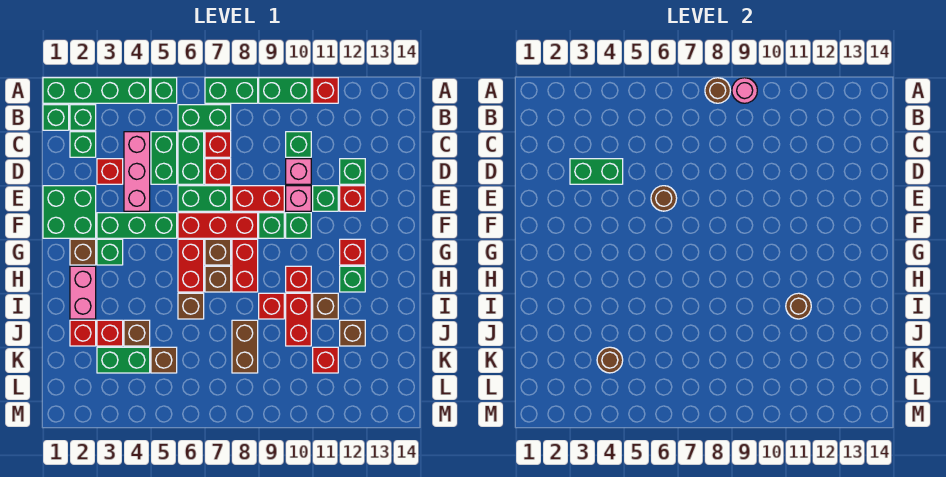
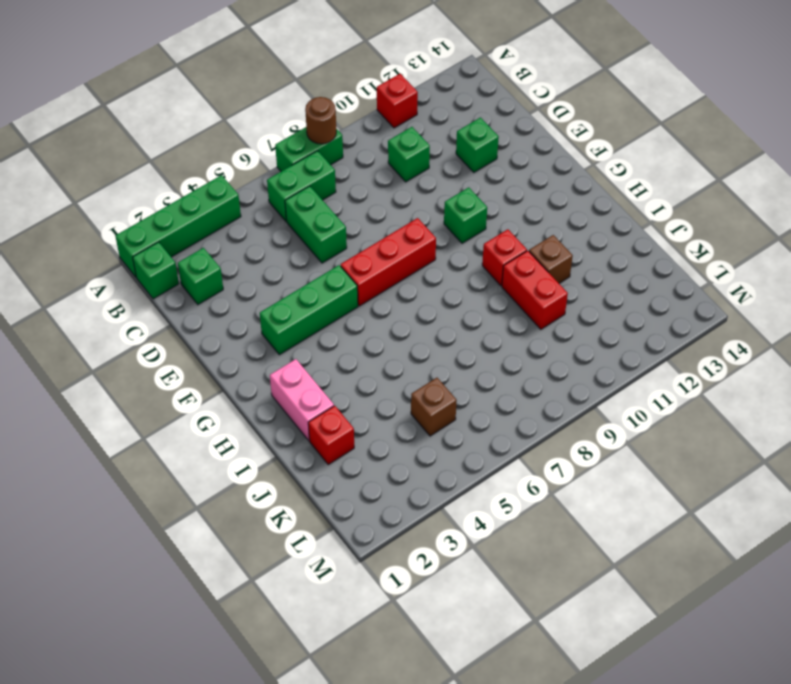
none -> green 1x1 brick [151,78,177,103]
none -> green 1x2 brick [259,78,311,103]
none -> green 1x1 brick [70,105,96,130]
none -> pink 1x3 brick [124,132,150,211]

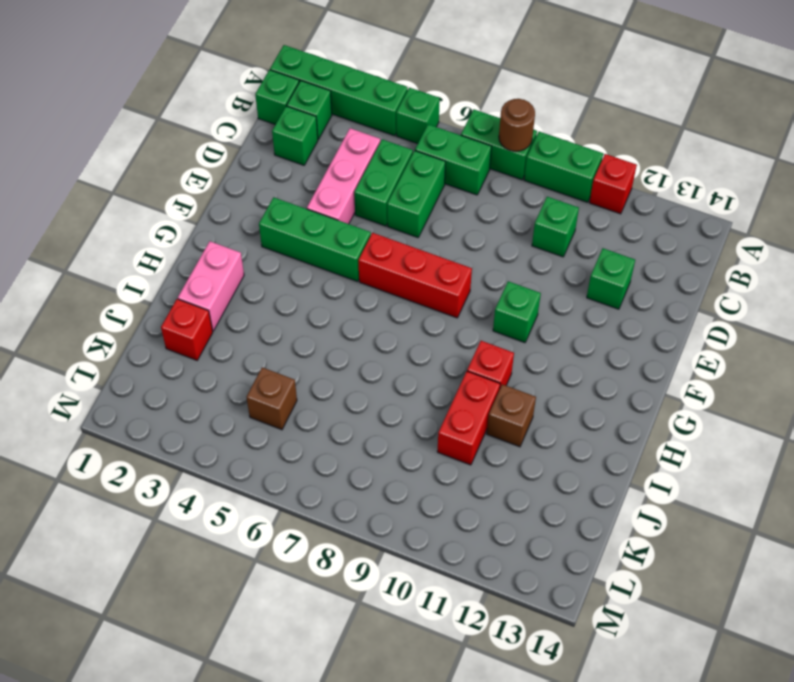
none -> red 1x1 brick [205,132,231,157]
none -> red 1x1 brick [97,159,123,184]
none -> red 1x1 brick [205,159,231,184]
none -> pink 1x1 brick [286,159,311,184]

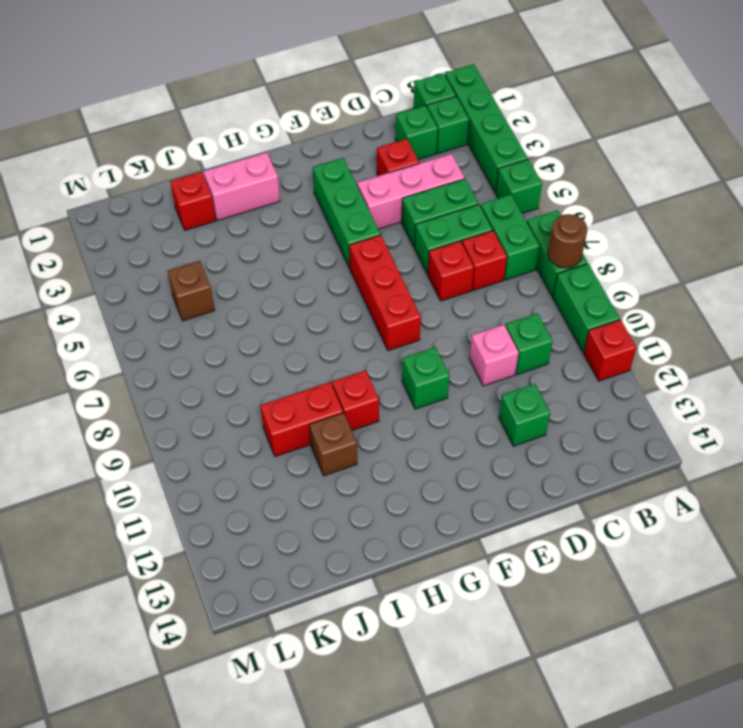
none -> green 2x2 brick [43,186,96,238]
none -> green 1x2 brick [178,186,231,211]
none -> red 1x2 brick [232,186,284,211]
none -> pink 1x1 brick [286,186,311,211]

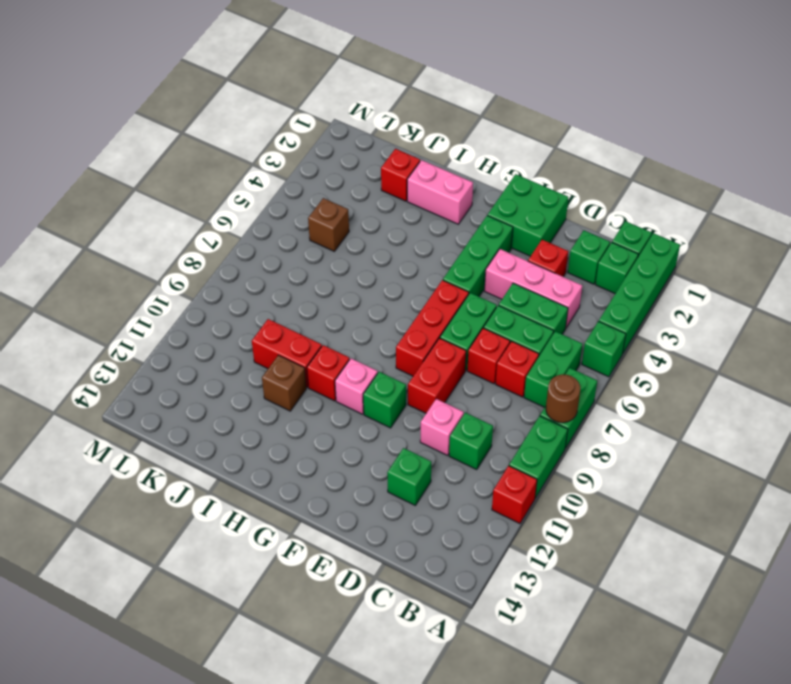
pink 1x1 brick [335,358,378,414] -> pink 1x1 brick moved to [286,186,311,211]
none -> green 1x1 brick [313,186,338,211]
none -> red 1x1 brick [340,186,365,211]
none -> green 1x1 brick [259,213,284,238]
none -> brown 1x1 brick [70,239,96,265]

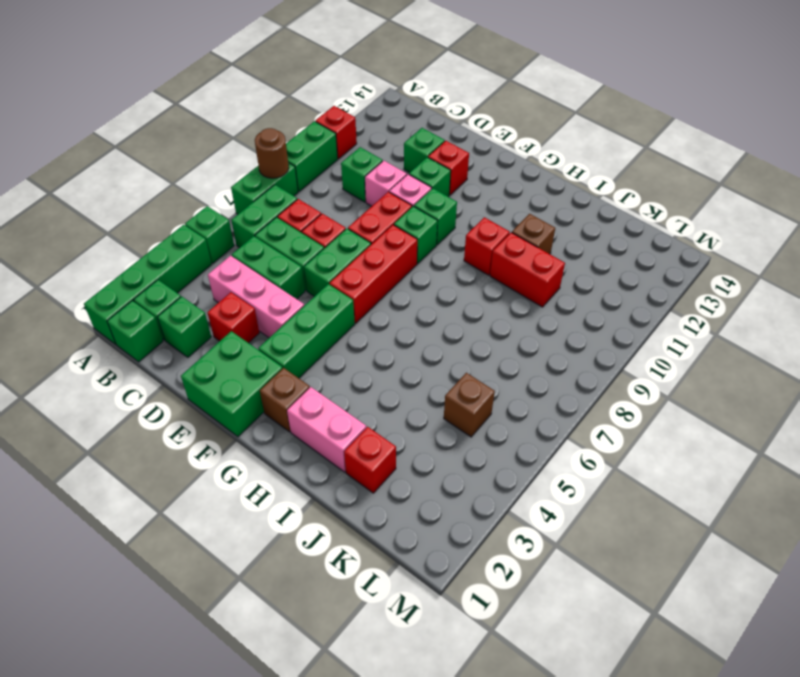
none -> green 1x1 brick [97,239,123,265]
none -> red 1x2 brick [178,239,204,292]
none -> brown 1x1 brick [205,239,231,265]
none -> red 1x2 brick [232,239,258,292]

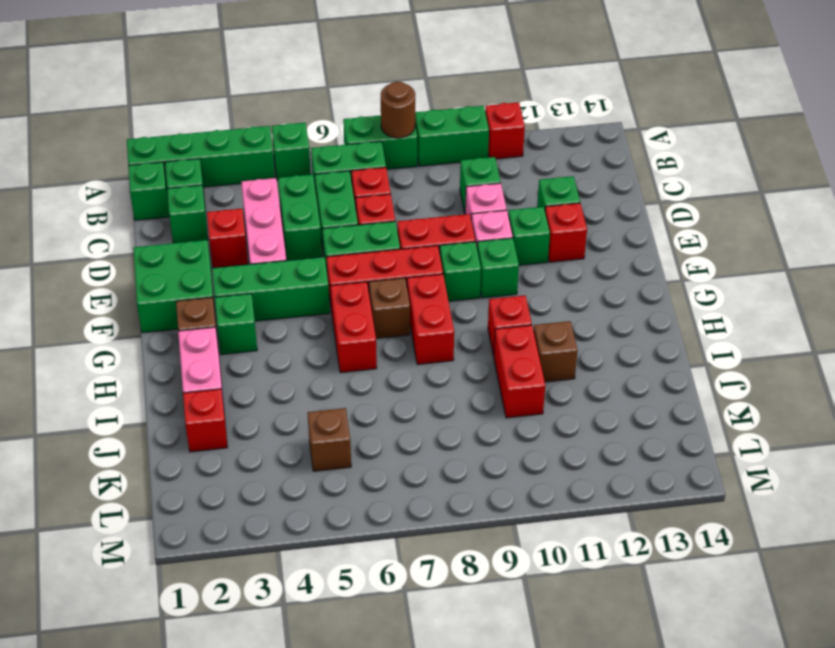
none -> red 1x1 brick [340,239,365,265]
none -> brown 1x1 brick [205,266,231,292]
none -> green 1x1 brick [340,266,365,292]
none -> brown 1x1 brick [178,293,204,319]

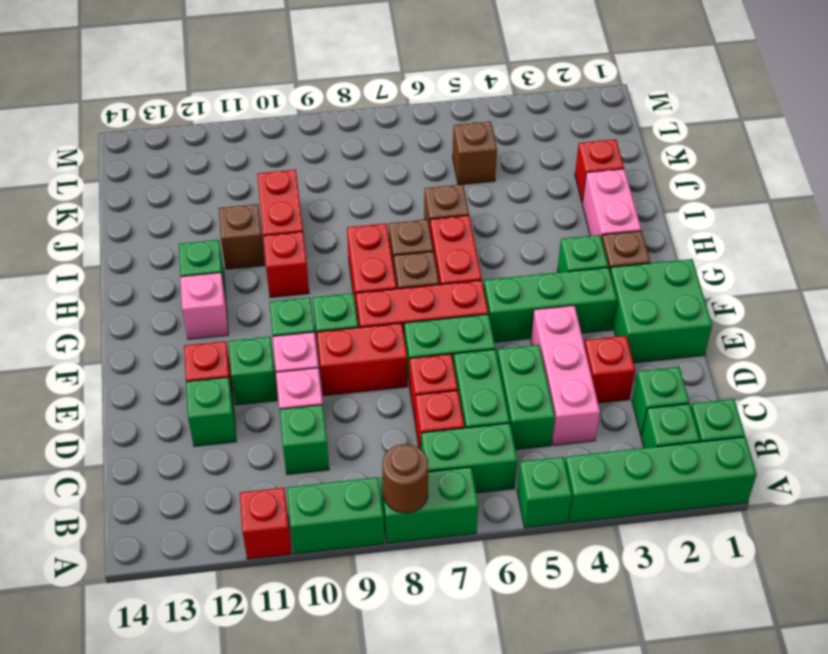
pink 1x1 brick [180,273,228,339] -> red 1x1 brick [340,239,365,265]
none -> red 1x1 brick [259,293,284,319]
none -> red 1x1 brick [97,320,123,346]
none -> brown 1x1 brick [124,320,150,346]
none -> brown 1x2 brick [232,320,258,373]

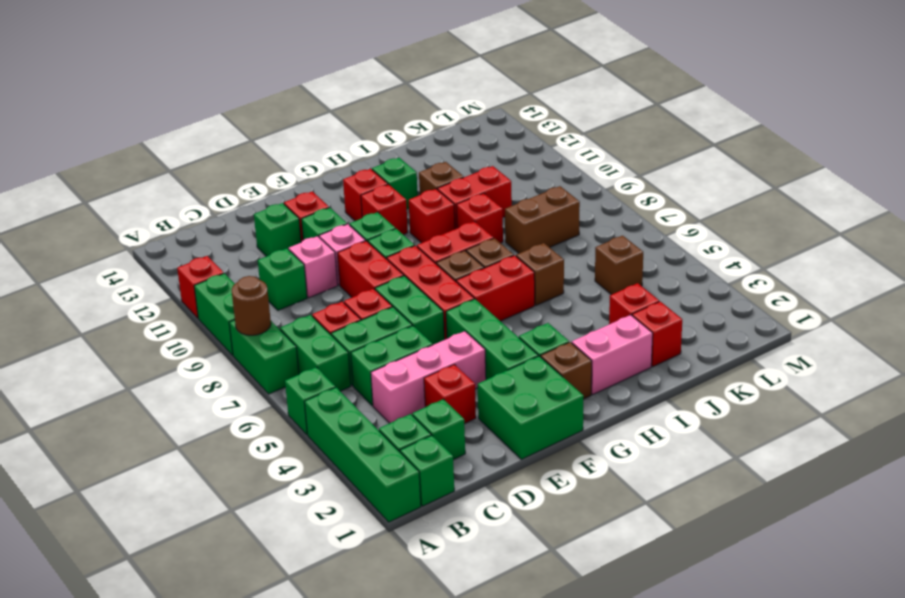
red 1x1 brick [361,184,408,235] -> red 1x1 brick moved to [313,347,338,373]
none -> brown 1x1 brick [124,320,150,346]
none -> brown 1x1 brick [340,320,365,346]
none -> green 1x2 brick [97,347,150,373]
none -> pink 1x1 round brick [732,78,757,103]

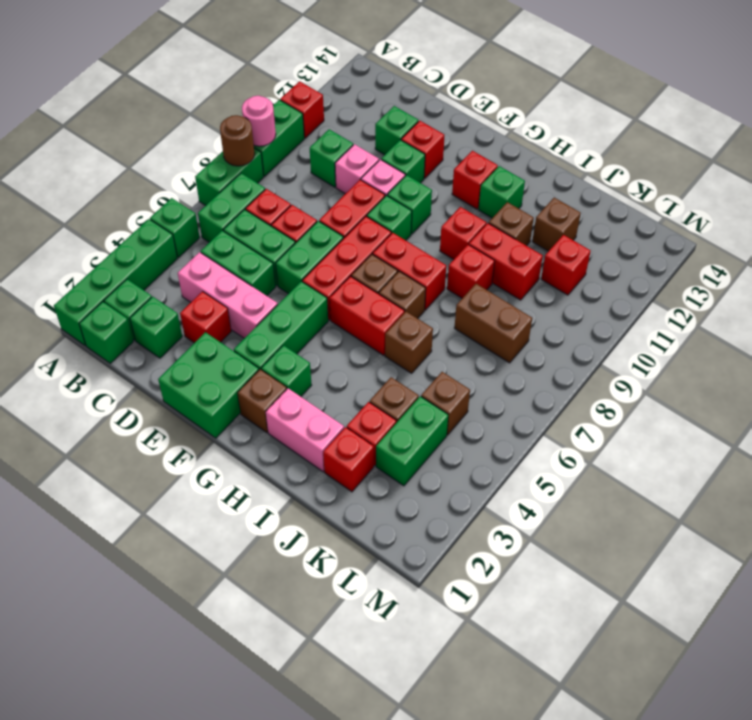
none -> green 1x2 brick [570,159,623,184]
none -> brown 1x1 round brick [651,186,677,211]
none -> brown 1x1 round brick [786,293,811,319]
none -> brown 1x1 round brick [597,347,623,373]

